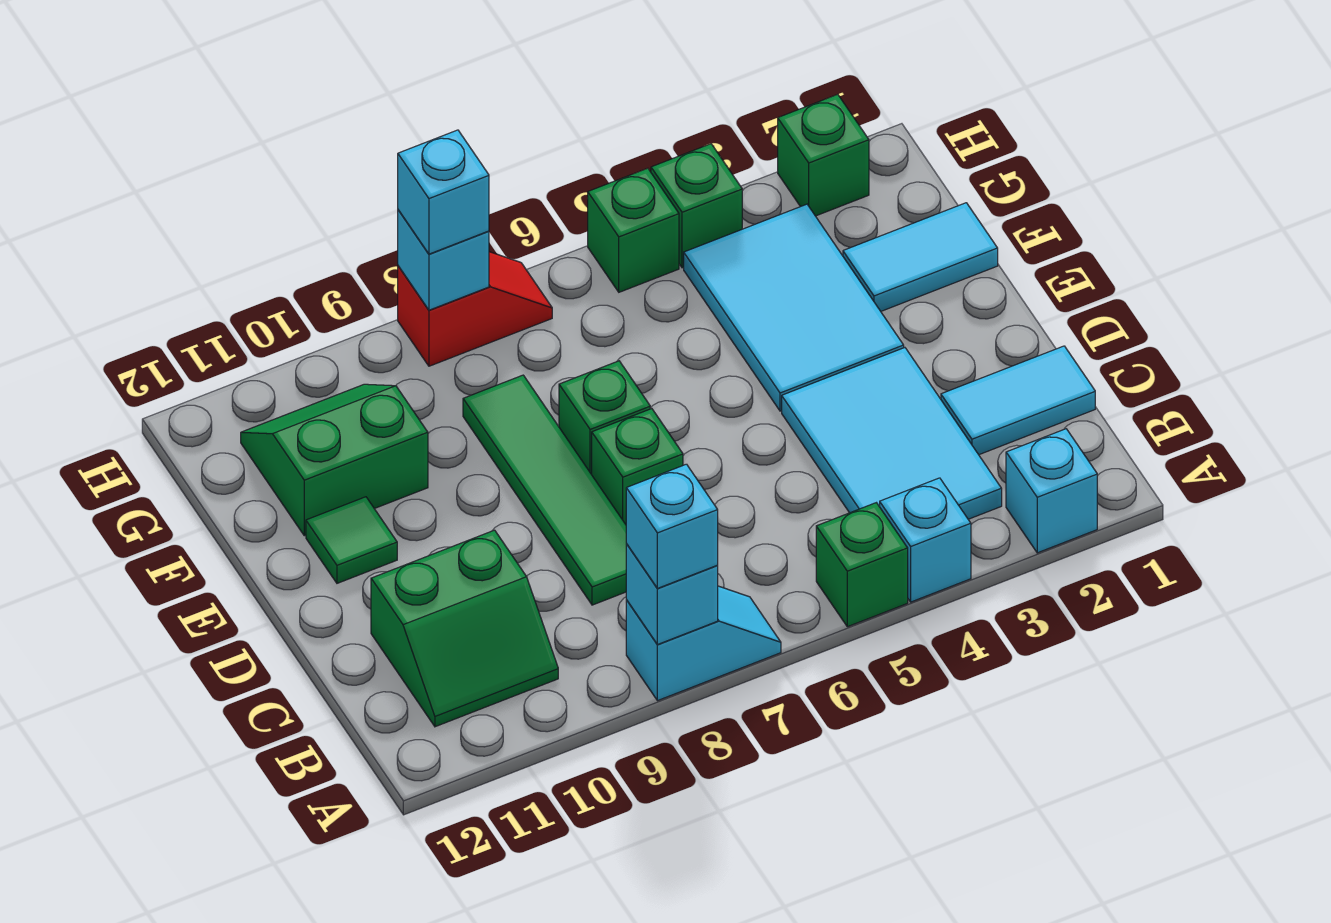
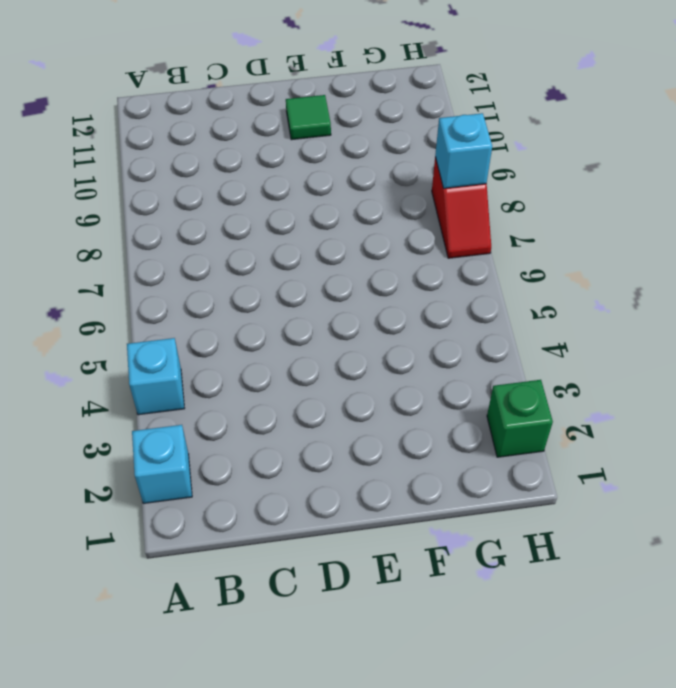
none -> green 1x1 brick [816,503,908,627]
none -> cyan 1x2 slope [626,586,781,701]
none -> cyan 2x3 tile [782,348,1002,519]

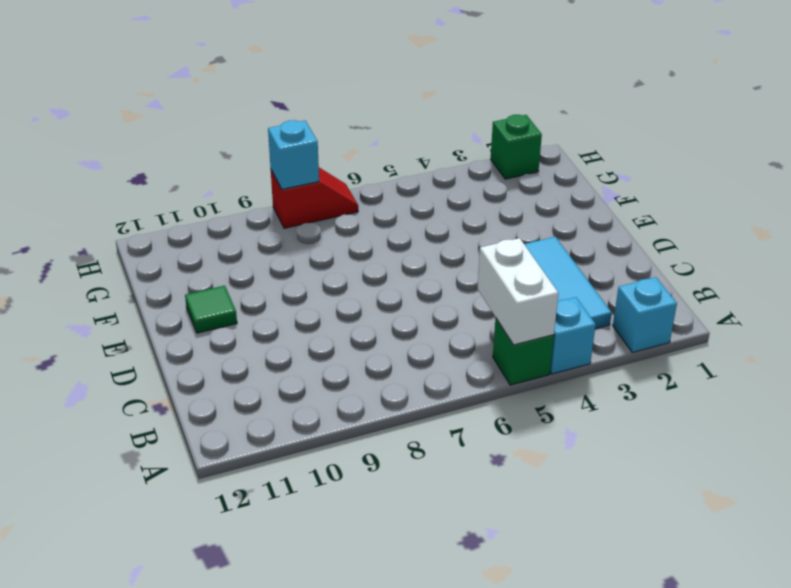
white 1x2 brick [478,238,559,345] -> none
none -> cyan 1x2 slope [626,586,781,701]
none -> green 2x2 slope [371,530,558,727]
none -> cyan 1x2 tile [941,346,1095,455]

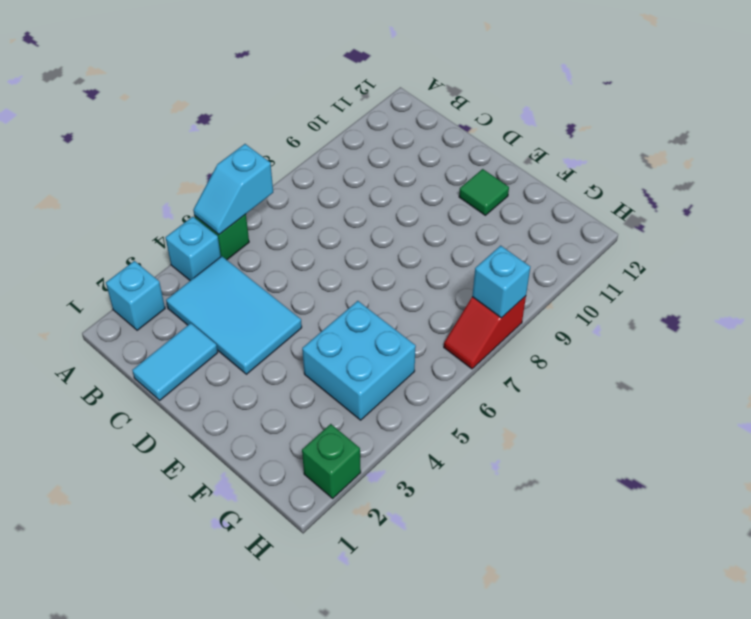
cyan 1x2 slope [193,144,273,234] -> cyan 1x2 slope moved to [626,586,781,701]
cyan 2x2 brick [302,301,416,420] -> cyan 2x3 tile [684,204,904,411]
none -> green 2x2 slope [371,530,558,727]
none -> green 1x4 tile [463,375,627,605]
none -> green 1x1 brick [592,409,683,524]

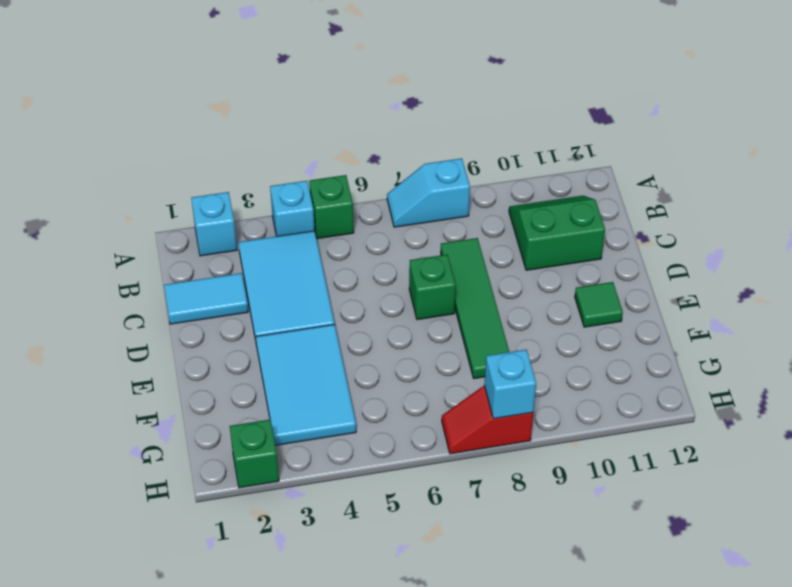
none -> green 1x1 brick [559,361,650,474]
none -> cyan 1x2 tile [843,203,998,311]
none -> green 2x2 slope [241,384,428,536]

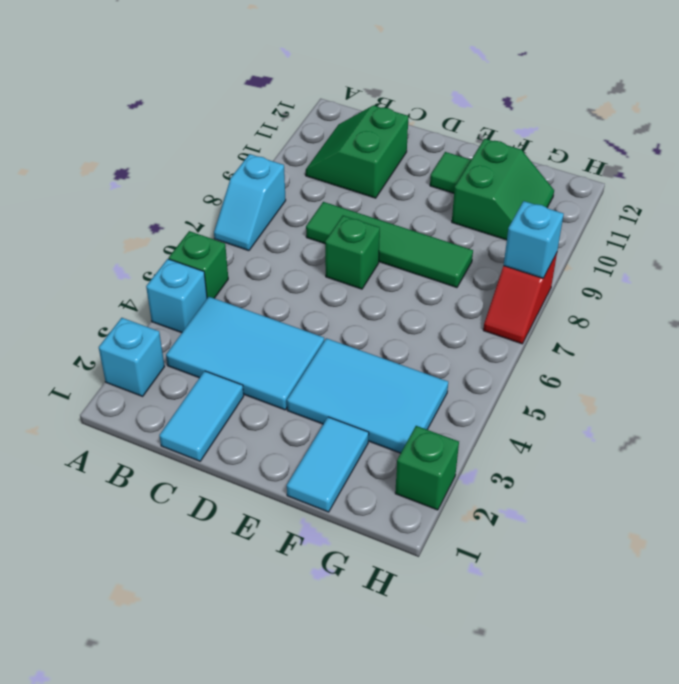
none -> green 1x1 brick [559,361,650,474]
none -> green 1x1 brick [651,144,742,268]
none -> green 1x1 brick [588,168,679,292]

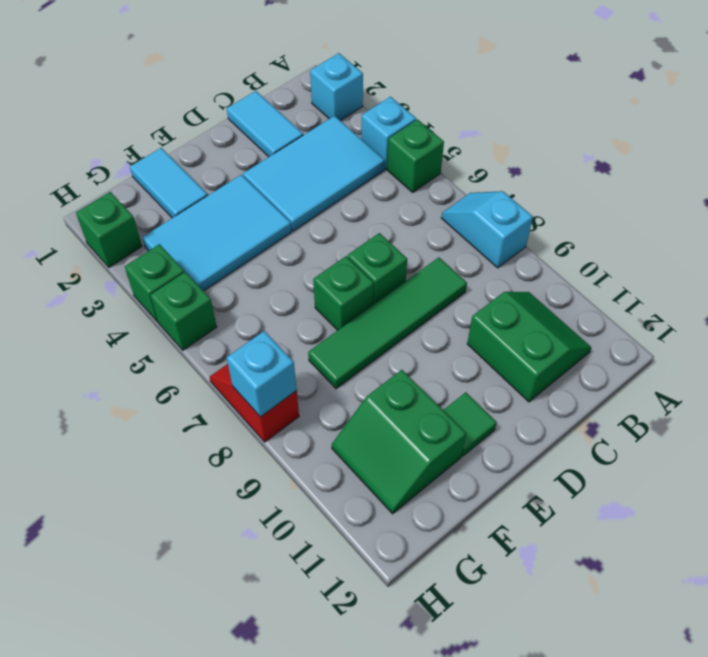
none -> cyan 1x1 brick [626,544,718,645]
none -> cyan 1x1 brick [626,464,718,588]
none -> cyan 1x1 brick [398,130,489,254]

